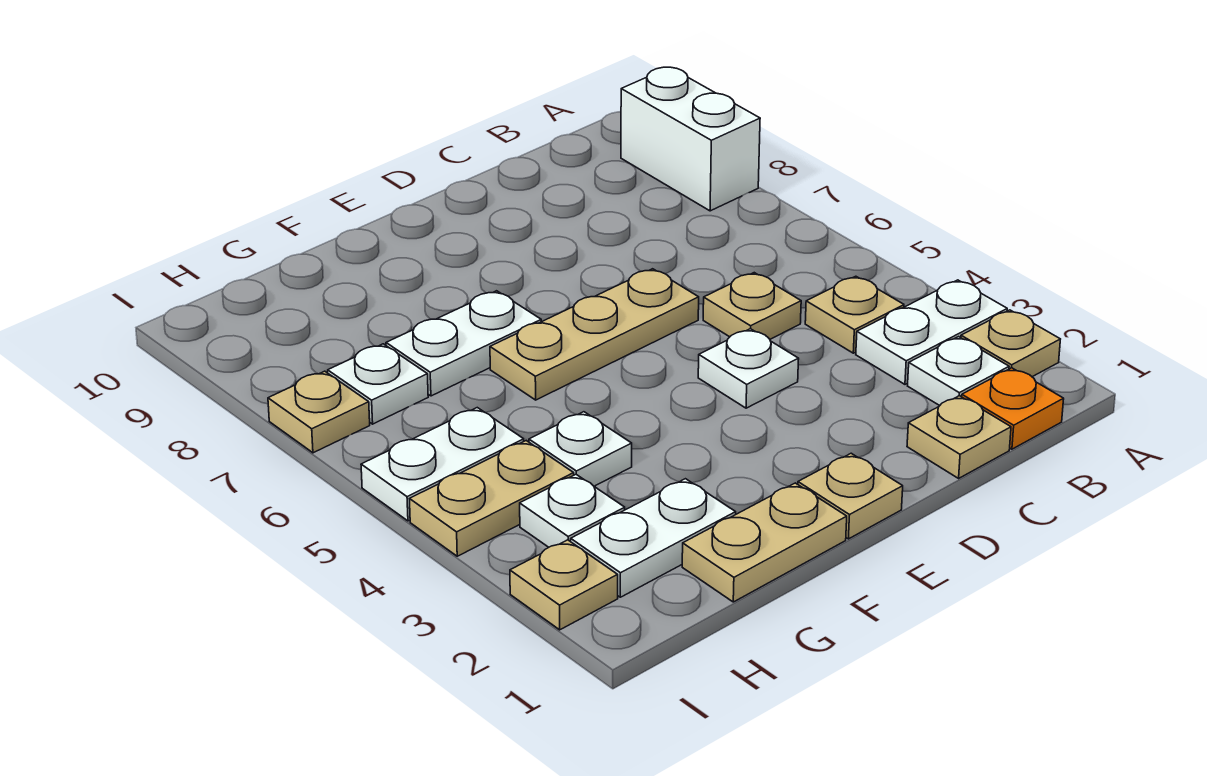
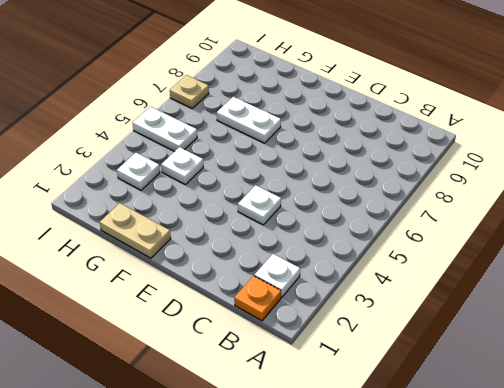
none -> tan 1x1 plate [961,310,1060,377]
none -> white 1x2 plate [856,280,1007,384]
none -> white 1x2 brick [621,67,760,211]

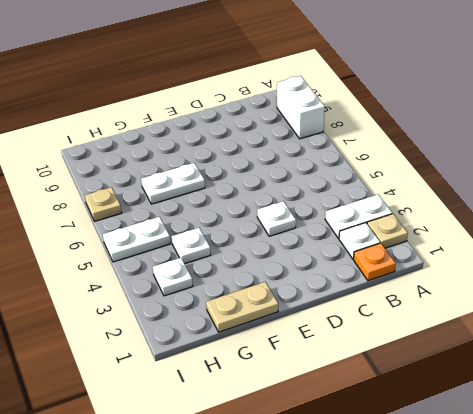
none -> tan 1x1 plate [805,276,904,353]
none -> tan 1x1 plate [907,396,1011,478]
none -> tan 1x1 plate [703,273,801,339]

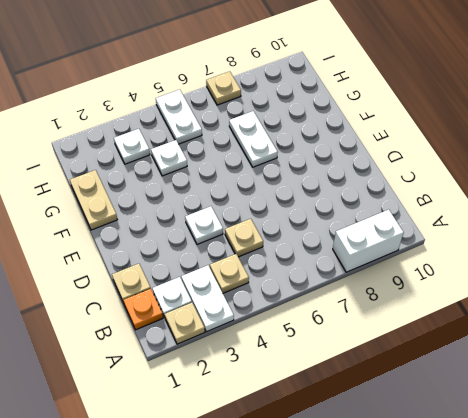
none -> tan 1x3 plate [490,269,699,400]
none -> tan 1x1 plate [798,453,903,539]
none -> white 1x2 plate [571,479,736,597]

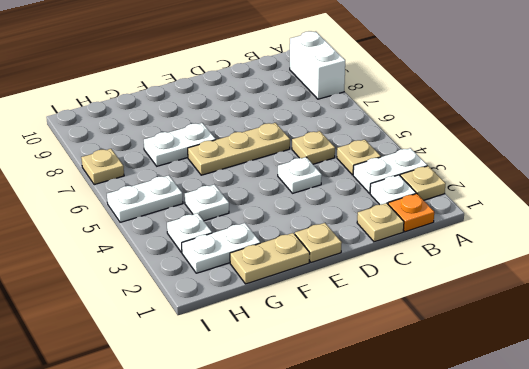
none -> tan 1x2 plate [410,441,574,556]
none -> white 1x1 plate [328,344,428,424]
none -> tan 1x1 plate [510,540,618,630]

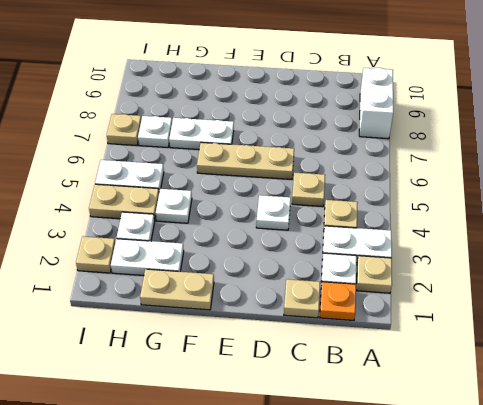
none -> tan 1x1 plate [798,453,903,539]

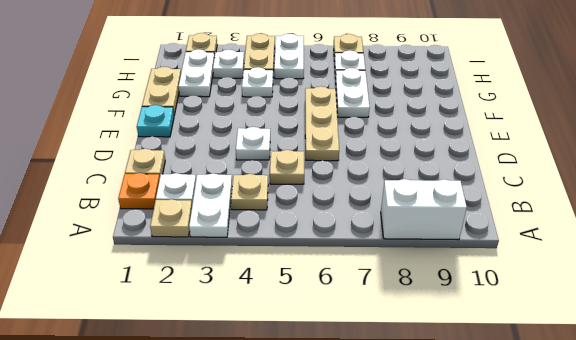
cyan 1x1 plate [137,105,174,137] -> tan 1x1 plate [798,453,903,539]

